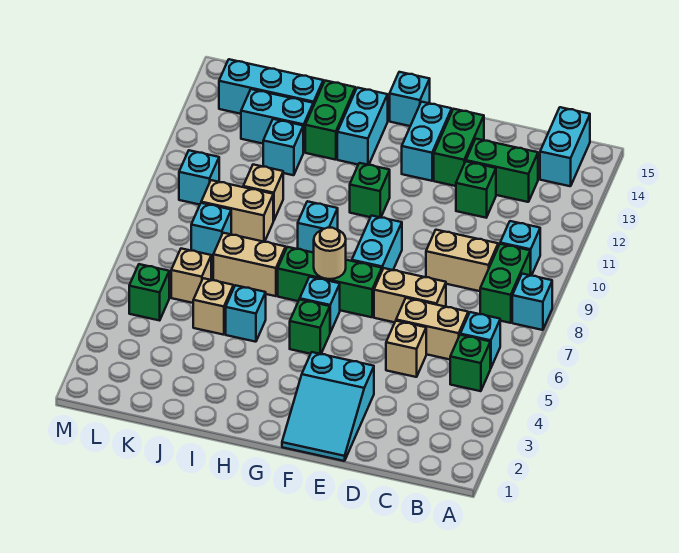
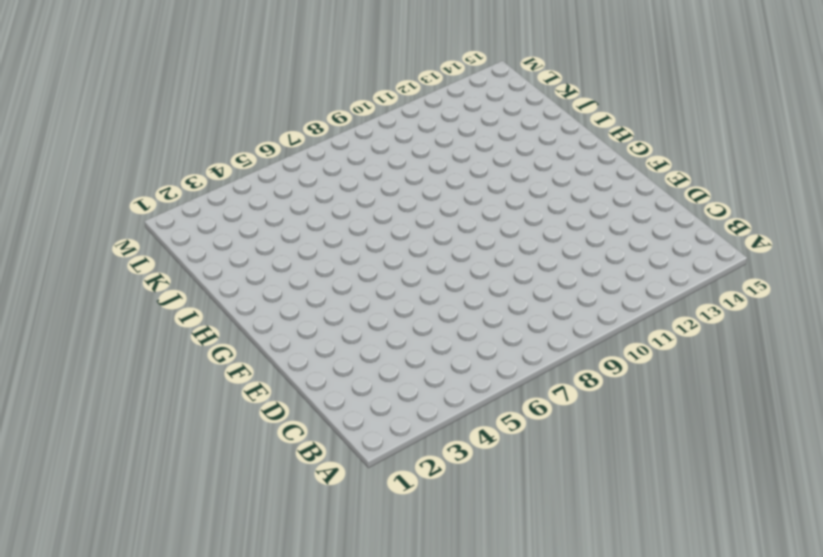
none -> cyan 1x1 brick [512,274,552,330]
none -> green 1x1 brick [450,335,490,391]
none -> cyan 1x1 brick [460,312,500,368]
none -> green 1x2 brick [480,244,530,323]

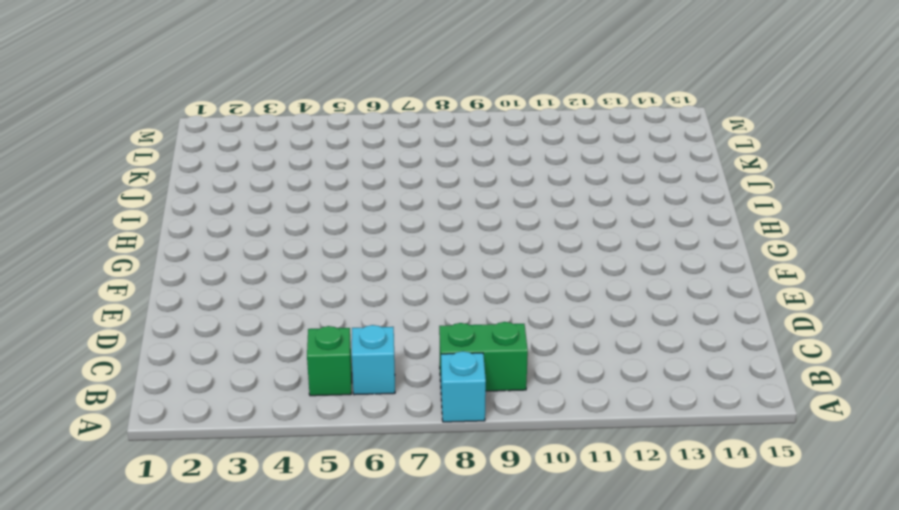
none -> cyan 1x1 brick [500,221,540,276]
none -> cyan 1x2 brick [540,107,590,186]
none -> tan 1x2 brick [396,298,468,359]
none -> tan 1x2 brick [426,230,498,291]

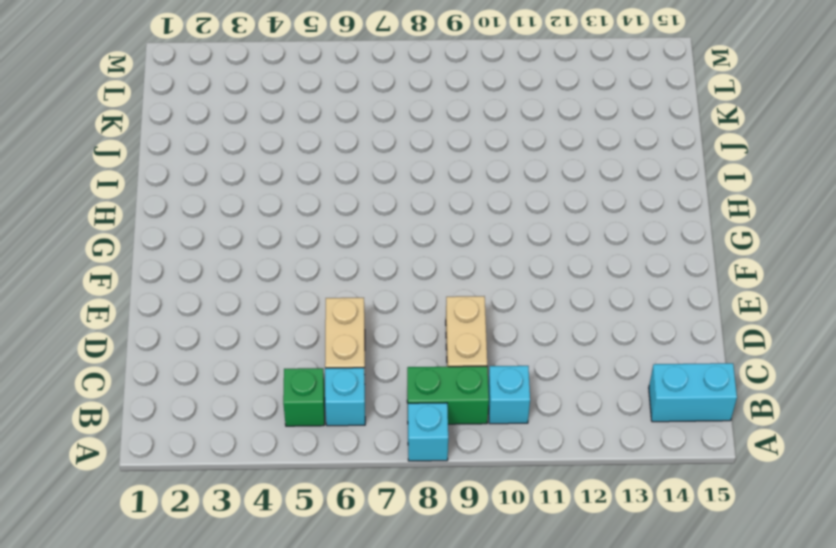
none -> green 1x2 brick [466,139,538,202]
none -> tan 1x1 brick [386,321,426,377]
none -> tan 1x2 brick [374,268,446,322]
none -> green 1x1 brick [456,162,496,218]

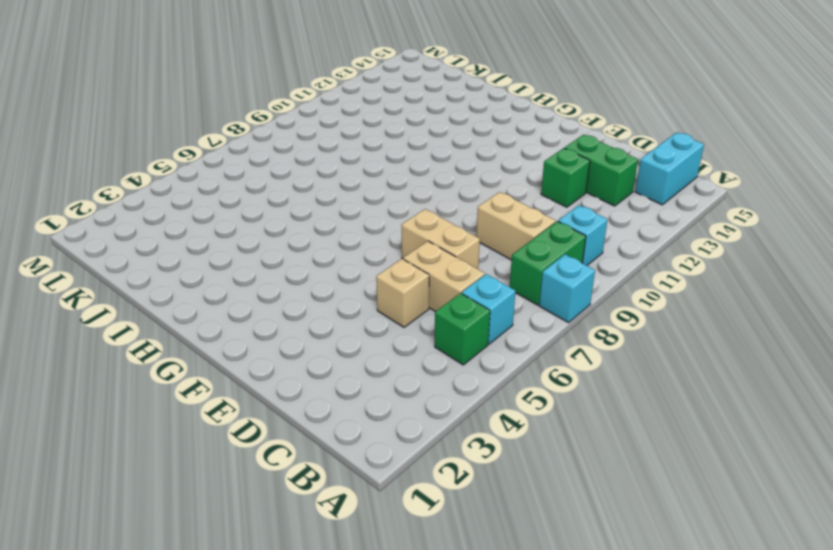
none -> cyan 2x3 slope [282,352,374,461]
none -> green 1x2 brick [434,109,484,186]
none -> green 1x3 brick [278,247,382,317]
none -> cyan 1x2 brick [352,216,402,270]

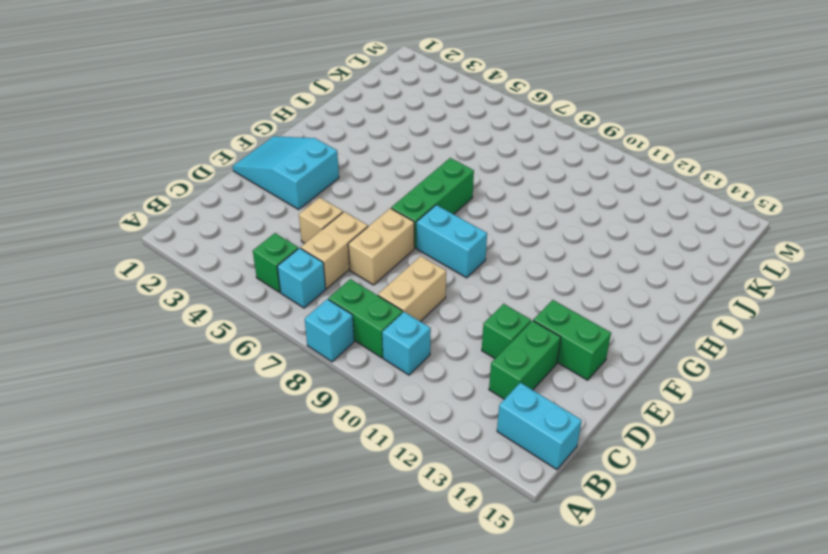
none -> cyan 1x2 brick [402,102,452,181]
none -> green 1x1 brick [290,299,330,354]
none -> cyan 1x1 brick [300,277,340,333]
none -> green 1x1 brick [350,163,390,218]

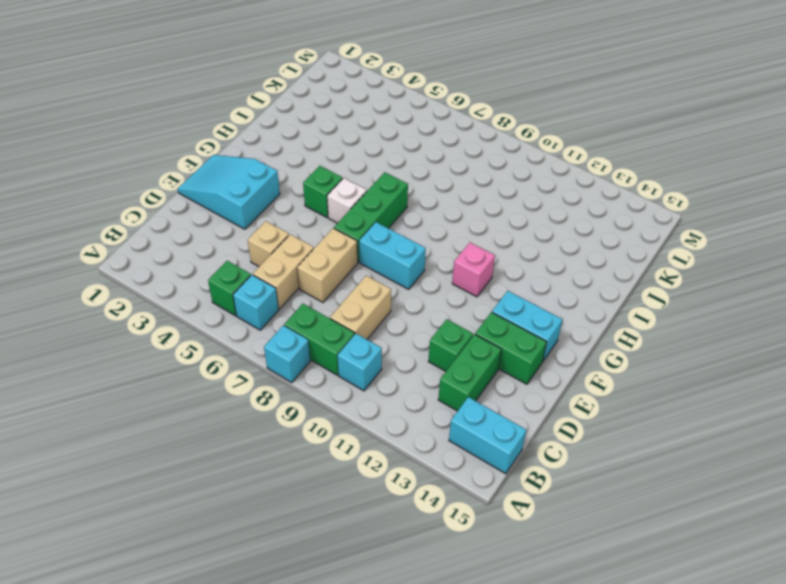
white 1x1 brick [327,178,367,223] -> cyan 1x1 brick [300,277,340,333]
pink 1x1 brick [452,243,495,297] -> green 1x1 brick [350,163,390,218]
none -> cyan 1x1 brick [390,72,430,126]
none -> cyan 1x1 brick [298,201,338,253]
none -> cyan 1x2 brick [337,88,388,165]
none -> cyan 1x1 brick [226,285,266,342]

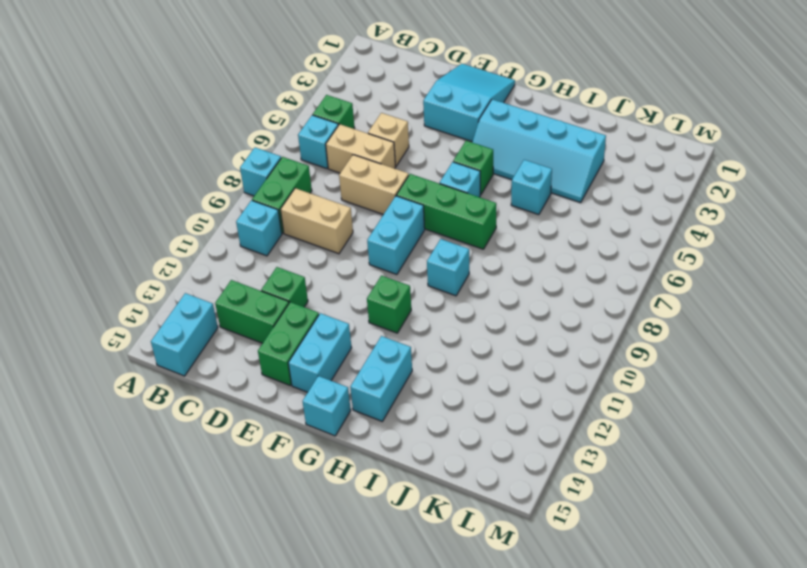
cyan 2x4 slope [472,99,606,203] -> none
none -> tan 1x2 brick [213,233,286,296]
none -> green 1x2 brick [305,81,355,160]
none -> tan 1x1 brick [193,278,234,335]
none -> tan 1x2 brick [201,180,273,242]

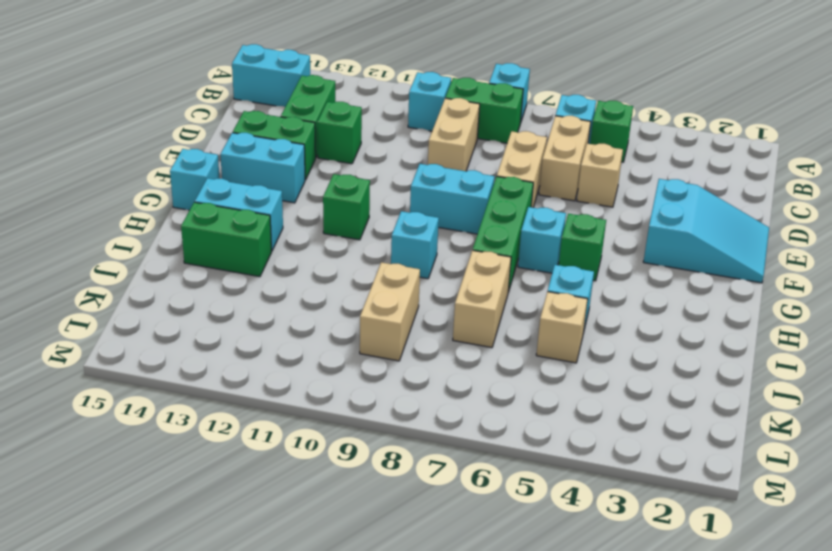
none -> tan 1x1 brick [243,165,283,221]
none -> cyan 1x1 brick [263,119,304,175]
none -> cyan 1x2 brick [241,89,313,152]
none -> cyan 1x3 brick [219,59,323,114]

